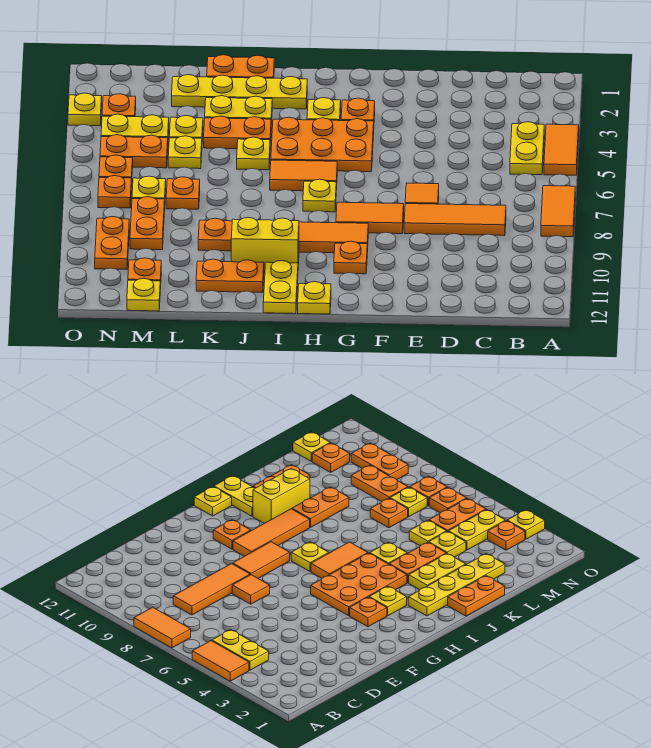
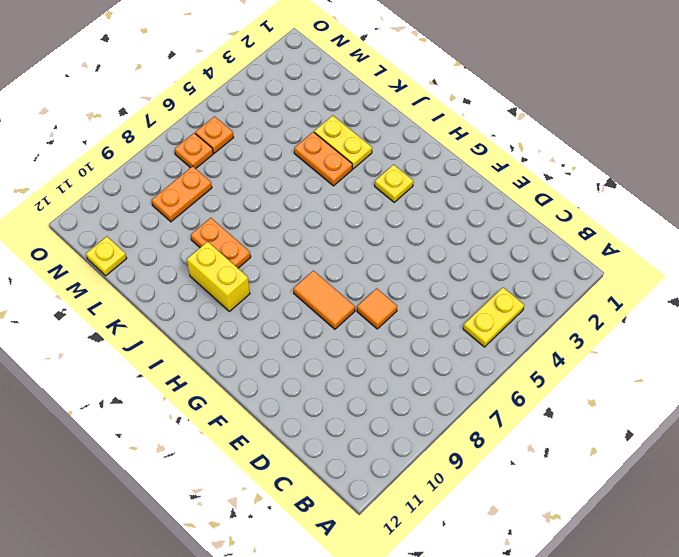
none -> orange 1x2 tile [544,124,579,175]
none -> orange 1x2 tile [541,186,575,237]
none -> orange 1x3 tile [404,204,506,236]
none -> orange 1x1 plate [341,98,375,121]

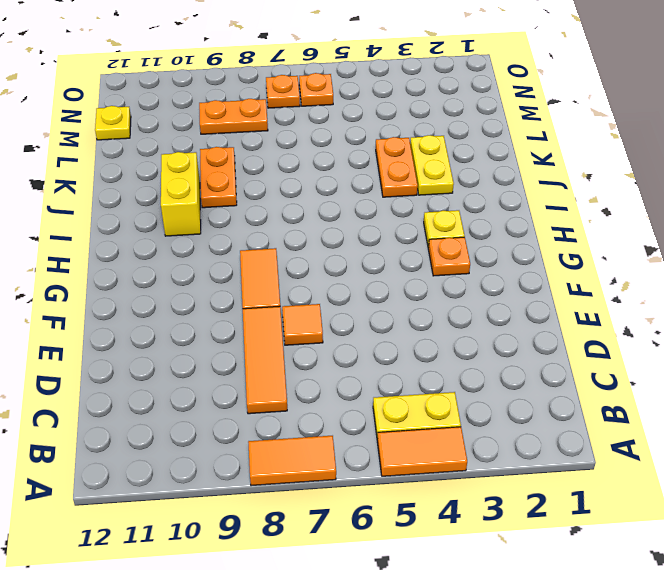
none -> orange 2x3 plate [271,117,374,172]
none -> orange 1x3 tile [299,222,368,253]
none -> orange 1x1 plate [334,241,367,274]
none -> orange 1x2 tile [270,160,337,191]

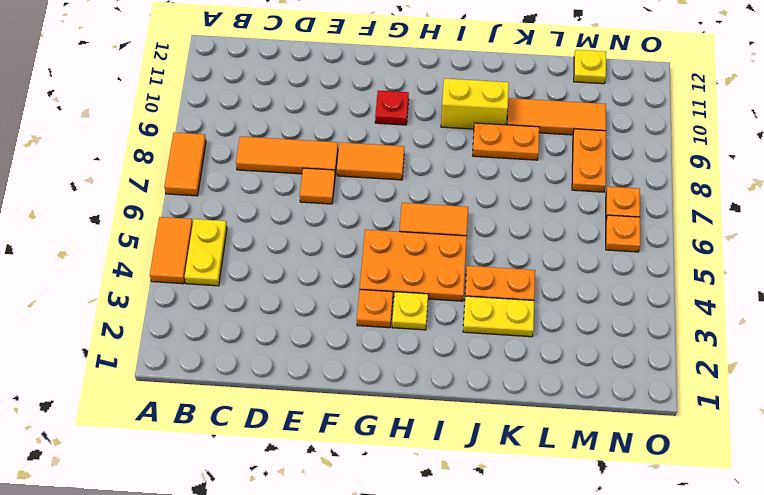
red 1x1 plate [375,90,409,125] -> orange 1x1 plate [334,241,367,274]
orange 1x3 tile [507,98,606,135] -> orange 1x3 tile moved to [299,222,368,253]
none -> yellow 1x1 plate [303,179,336,212]
none -> yellow 1x1 plate [298,282,331,314]
none -> yellow 1x4 plate [172,75,307,109]
none -> yellow 1x2 plate [263,261,298,314]

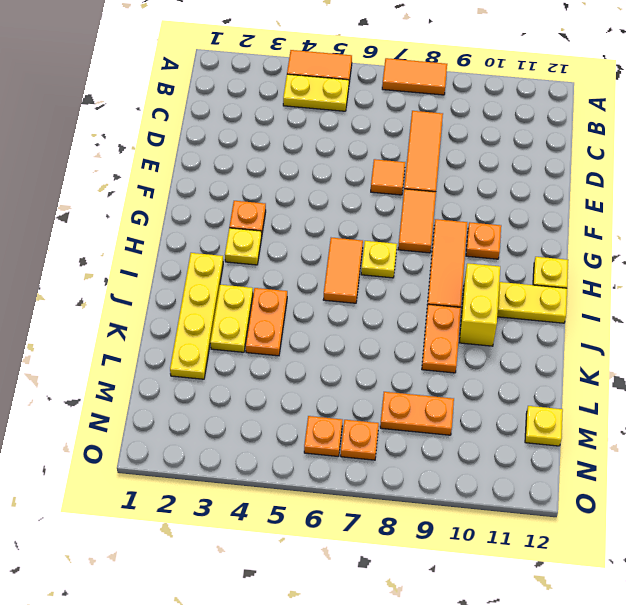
none -> orange 2x3 plate [271,117,374,172]
none -> orange 1x2 plate [207,55,274,78]
none -> yellow 1x1 plate [237,137,270,170]
none -> orange 1x2 plate [196,259,264,292]

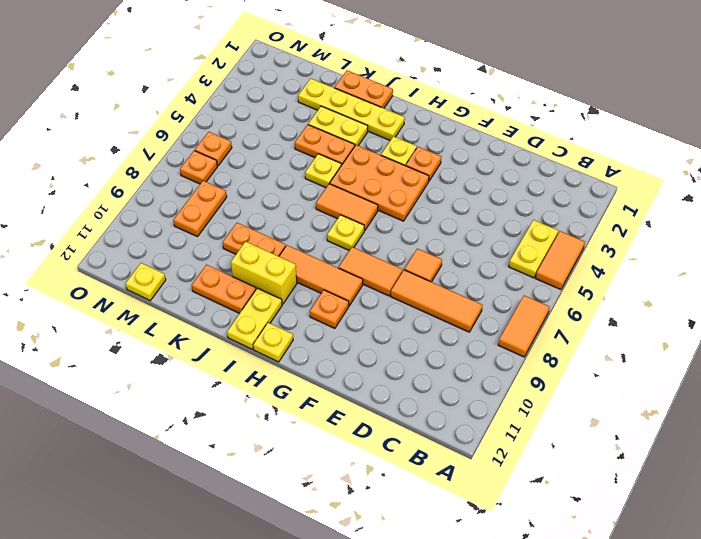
none -> yellow 1x1 plate [169,116,203,138]
none -> yellow 1x1 plate [168,136,202,169]
none -> orange 1x1 plate [166,177,200,209]
none -> yellow 1x2 plate [101,114,169,138]

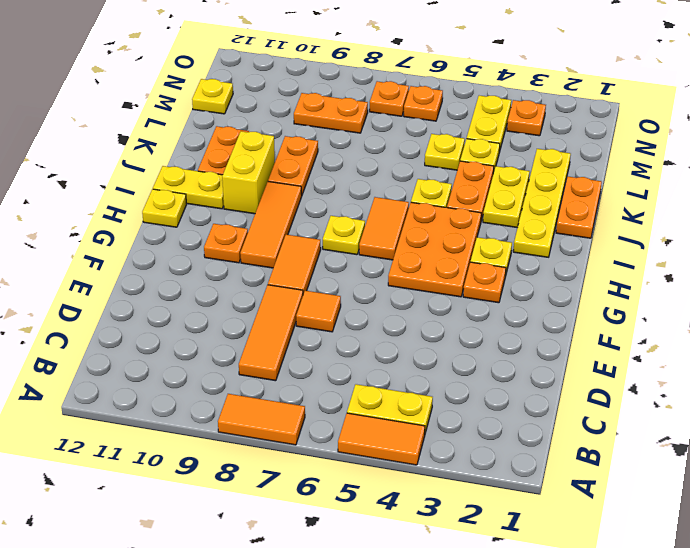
none -> orange 1x1 plate [166,177,200,209]
none -> orange 1x2 plate [100,135,168,168]
none -> yellow 1x1 plate [132,176,166,199]
none -> orange 1x1 plate [128,258,161,289]

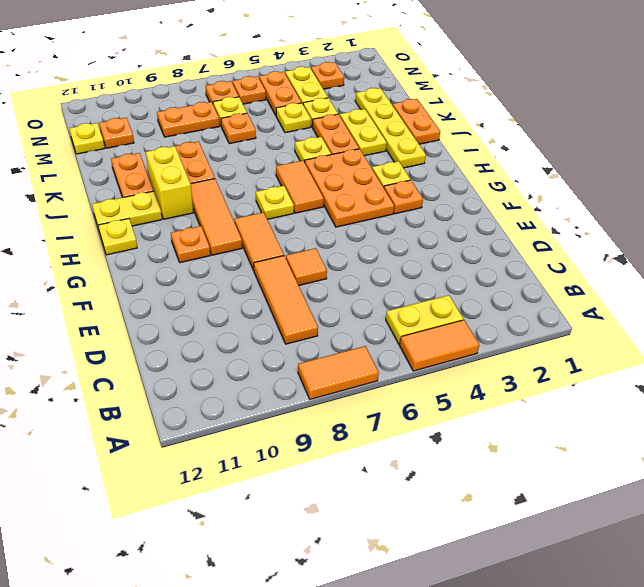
none -> orange 1x2 plate [95,217,129,269]
none -> yellow 1x1 plate [68,93,102,126]

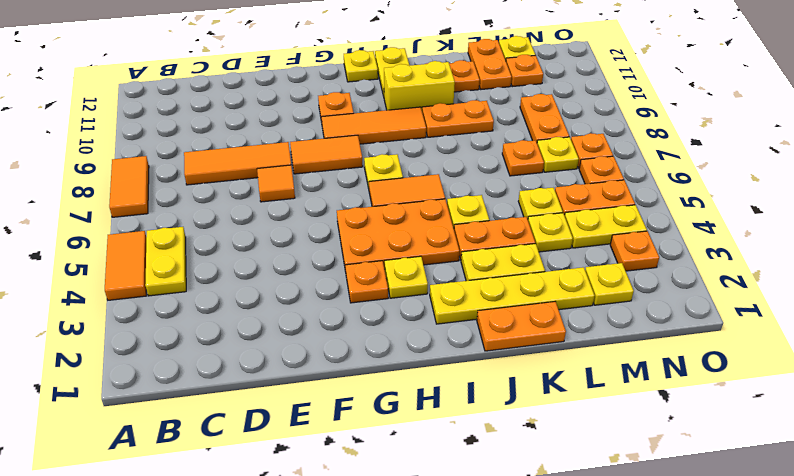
orange 1x2 plate [468,39,512,89] -> orange 1x2 plate moved to [95,217,129,269]
yellow 1x1 plate [585,263,634,305] -> yellow 1x1 plate moved to [68,93,102,126]

